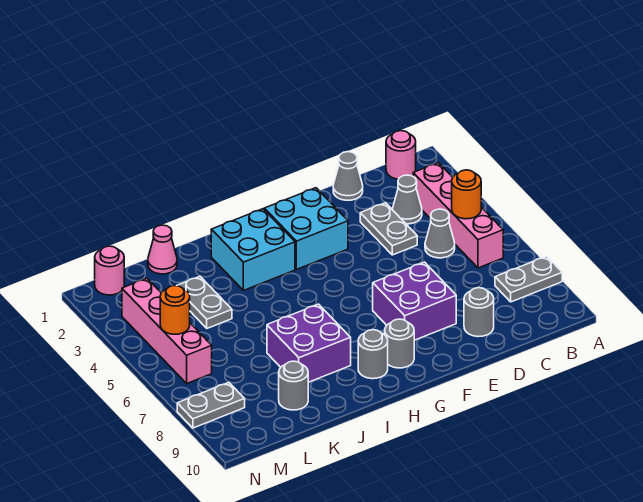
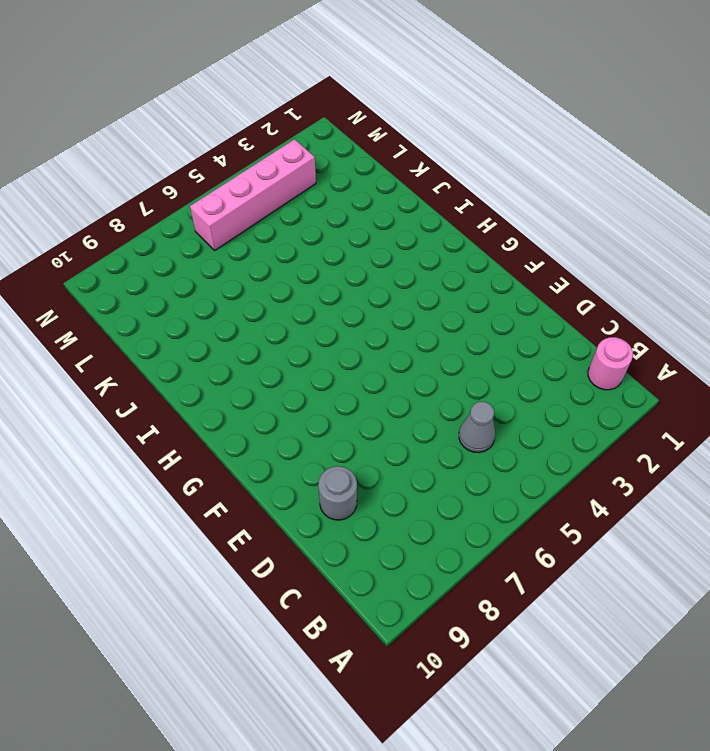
none -> grey 1x2 plate [495,256,562,302]
none -> pink 1x4 brick [413,163,503,268]
none -> grey 1x1 cone [392,175,422,224]

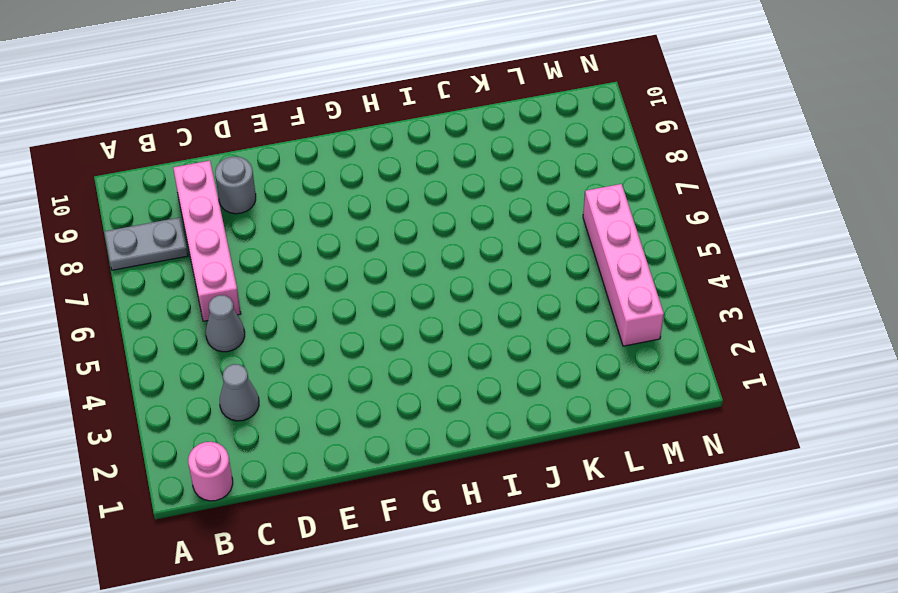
pink 1x4 brick [173,161,241,321] -> pink 1x4 brick moved to [413,163,503,268]
none -> grey 1x1 cone [333,152,363,200]
none -> grey 1x2 plate [360,203,417,255]
none -> purple 2x2 brick [373,262,456,340]

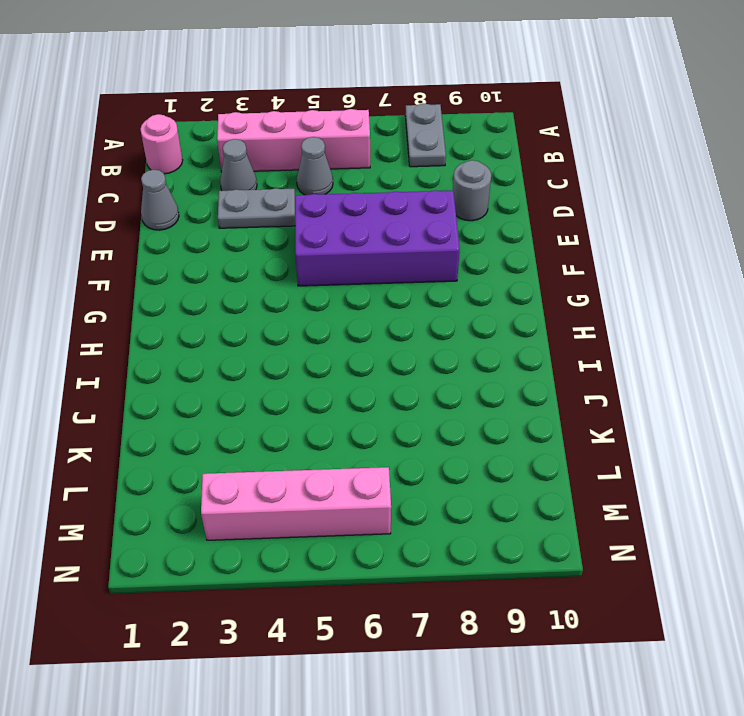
purple 2x4 brick [295,190,460,286] -> purple 2x2 brick [373,262,456,340]
none -> cyan 2x2 brick [264,188,348,269]
none -> grey 1x1 round brick [385,319,414,368]
none -> cyan 2x2 brick [211,209,295,291]

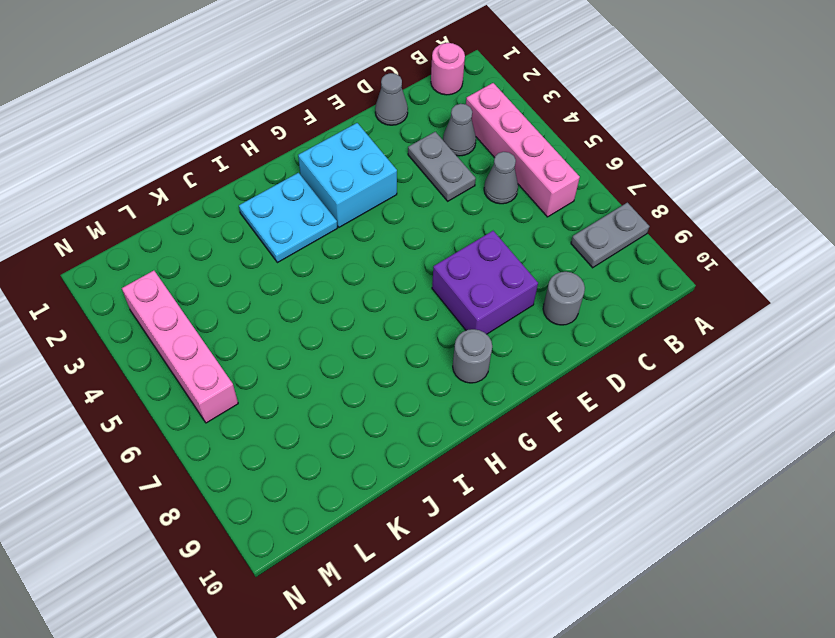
cyan 2x2 plate [239,173,337,263] -> cyan 2x2 brick [211,209,295,291]
none -> grey 1x1 round brick [358,330,388,379]
none -> purple 2x2 brick [267,304,351,382]
none -> pink 1x1 cone [148,225,177,274]

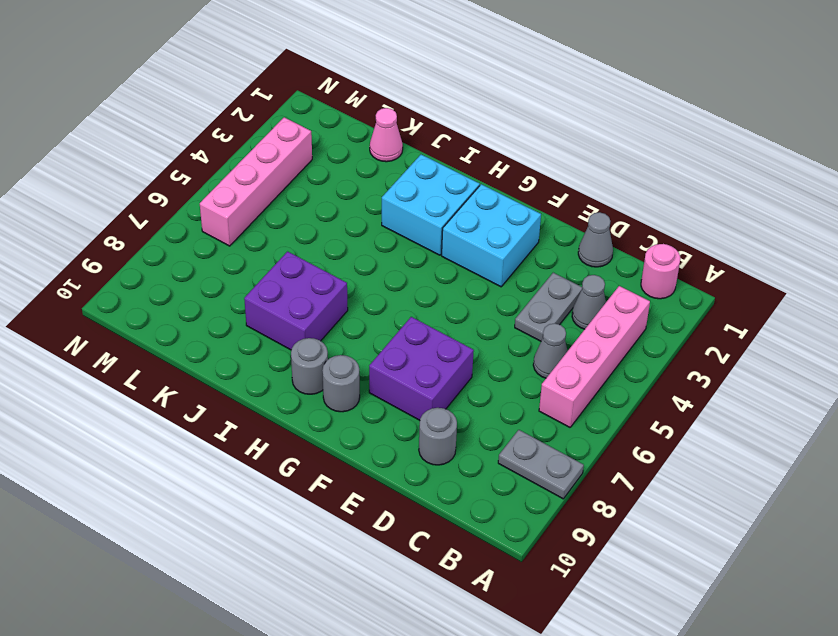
none -> grey 1x2 plate [177,276,232,328]
none -> grey 1x1 round brick [279,361,308,410]
none -> pink 1x1 round brick [95,246,124,295]

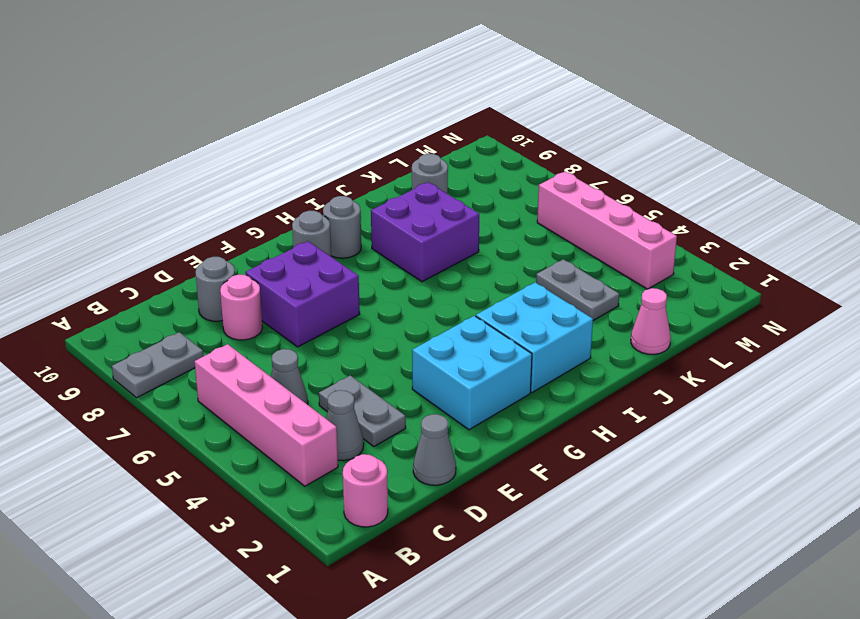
pink 1x1 round brick [220,275,262,340] -> pink 1x1 round brick moved to [95,246,124,295]
none -> grey 1x2 plate [177,382,245,428]
none -> orange 1x1 round brick [452,170,481,219]
none -> orange 1x1 round brick [160,286,190,334]

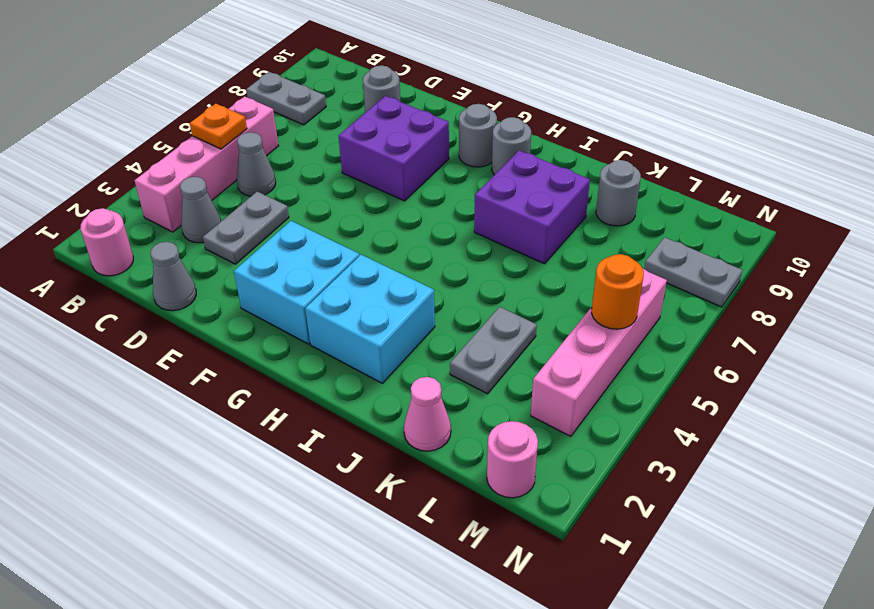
orange 1x1 plate [190,104,247,149] -> orange 1x1 round brick [452,170,481,219]

